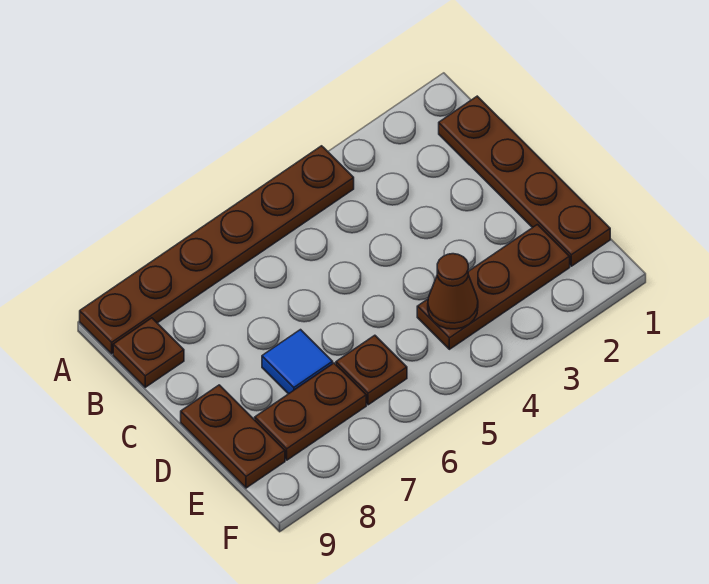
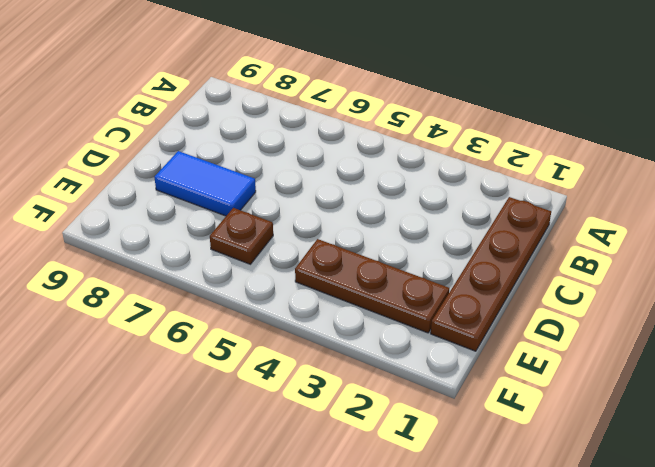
blue 1x2 tile [154,151,256,216] -> blue 1x1 tile [262,330,333,394]
none -> brown 1x6 plate [80,146,354,354]
none -> brown 1x1 plate [113,318,184,387]

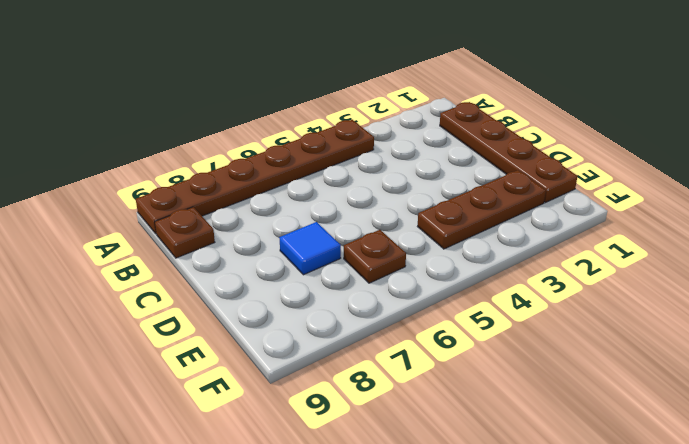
none -> brown 1x2 plate [181,385,285,488]
none -> brown 1x2 plate [255,363,366,460]

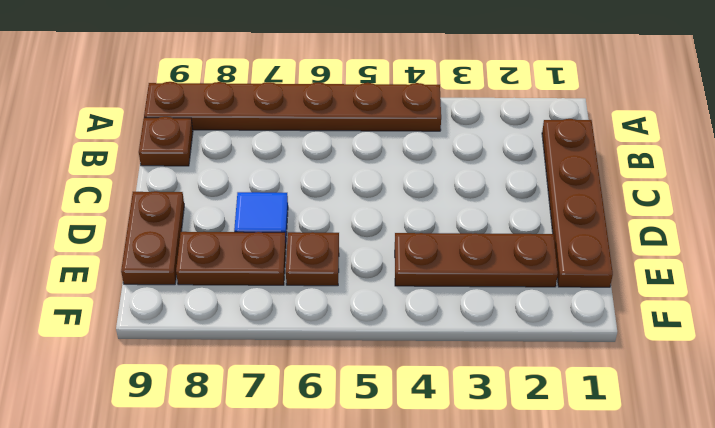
none -> brown 1x1 cone [428,254,478,329]

